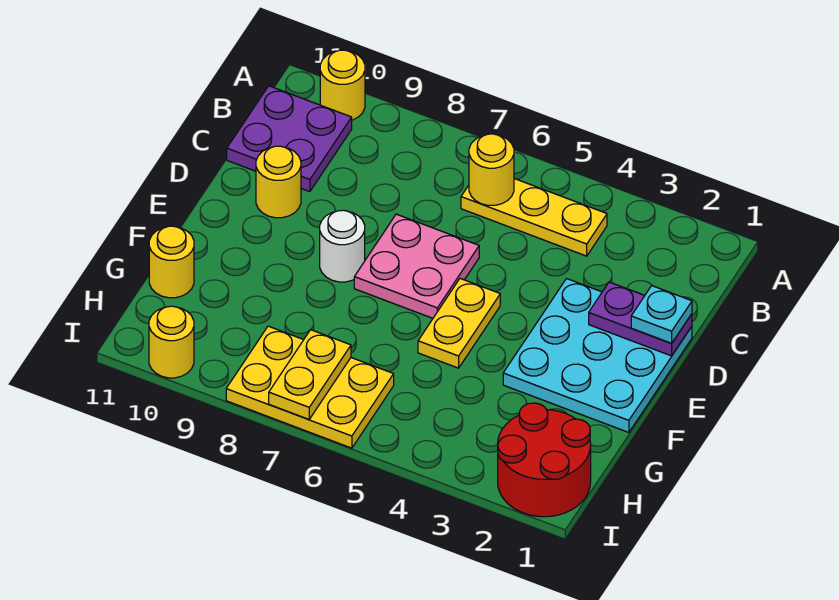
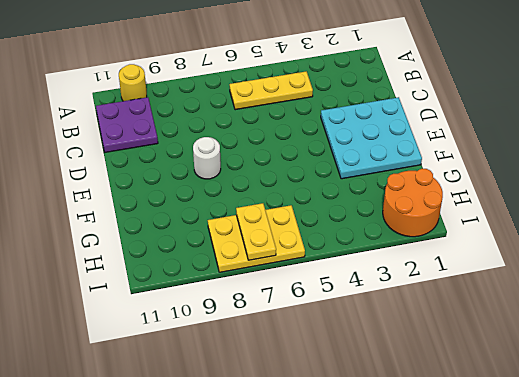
orange 2x2 round brick [383,169,443,237] -> red 2x2 round brick [498,403,591,517]
none -> pink 2x2 plate [354,214,479,318]
none -> yellow 1x1 round brick [256,146,301,218]
none -> yellow 1x2 plate [418,279,500,368]

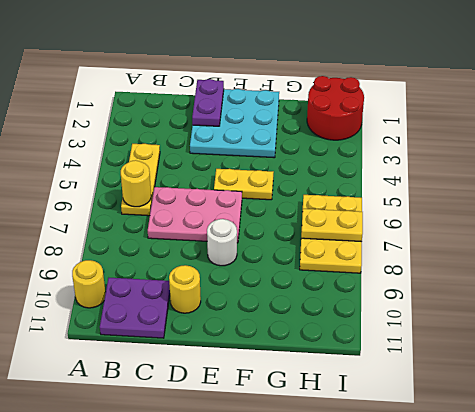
pink 2x3 plate [148,187,242,243] -> pink 2x2 plate [354,214,479,318]
none -> yellow 1x1 round brick [149,226,194,298]
none -> yellow 1x1 round brick [149,306,194,378]
none -> cyan 1x1 plate [631,286,692,343]

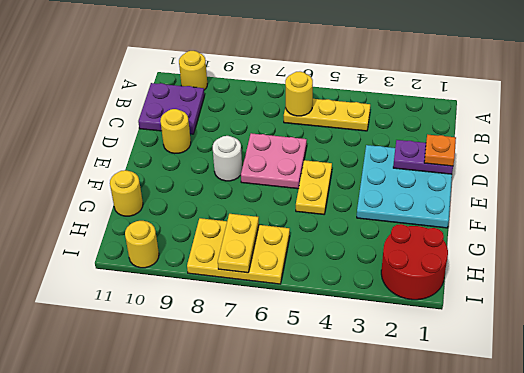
orange 1x1 plate [424,135,456,166] -> cyan 1x1 plate [631,286,692,343]

